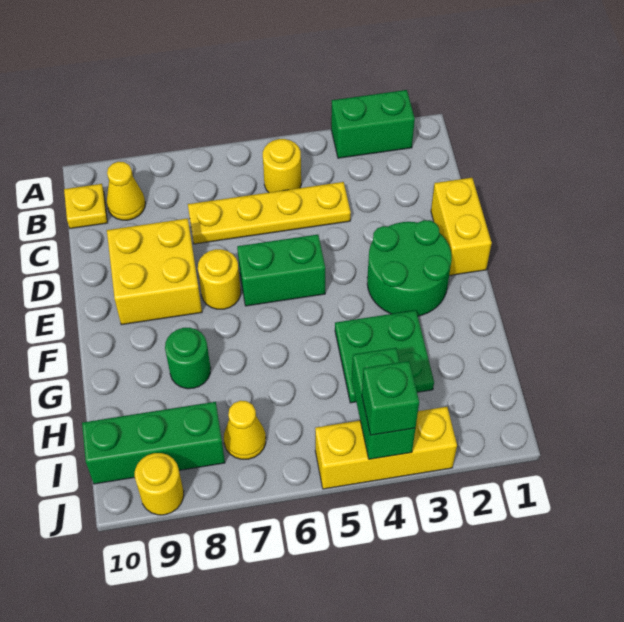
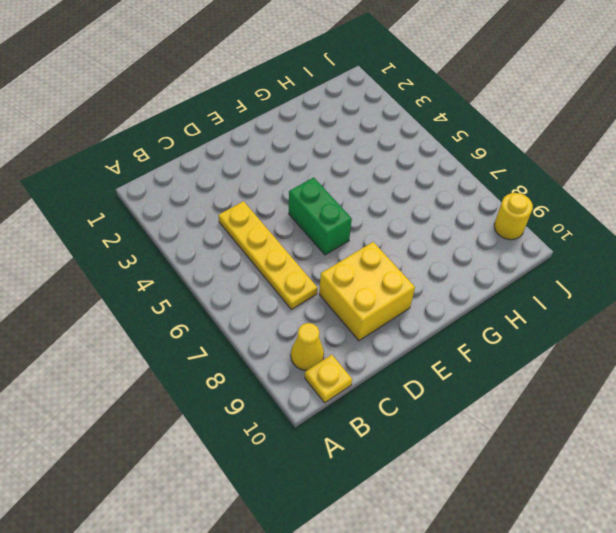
none -> green 1x2 brick [331,90,415,158]
none -> yellow 1x1 round brick [263,139,301,192]
none -> yellow 1x2 brick [431,178,492,276]

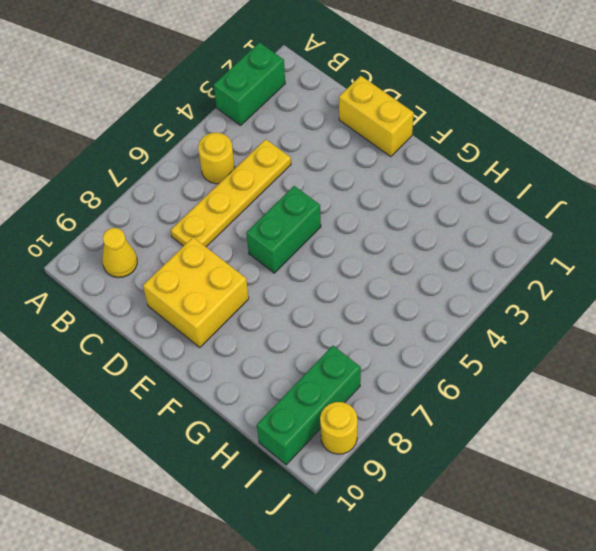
none -> yellow 1x1 plate [64,184,107,229]
none -> green 2x2 round brick [367,220,452,316]
none -> yellow 1x1 round brick [198,249,241,309]

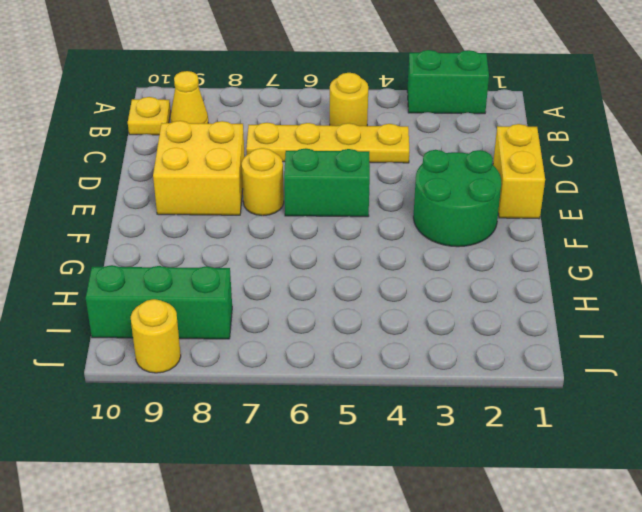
none -> green 2x2 plate [335,310,434,403]
none -> green 1x1 round brick [165,328,211,389]
none -> yellow 1x1 cone [224,401,266,459]

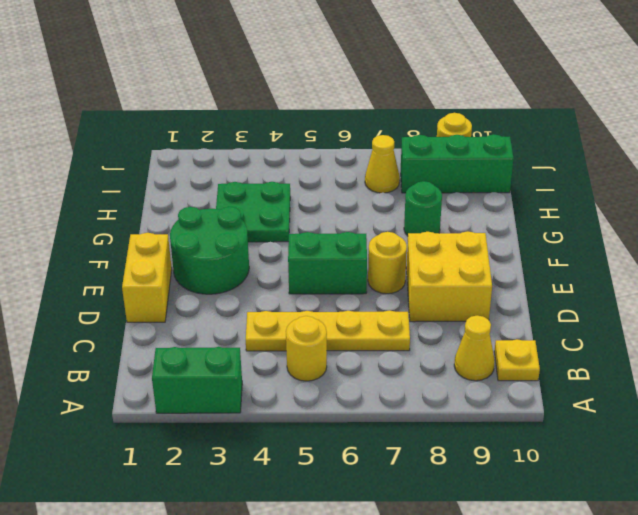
none -> yellow 1x3 brick [315,407,457,489]
none -> green 1x2 brick [352,348,415,459]
none -> green 1x1 brick [362,361,419,435]

